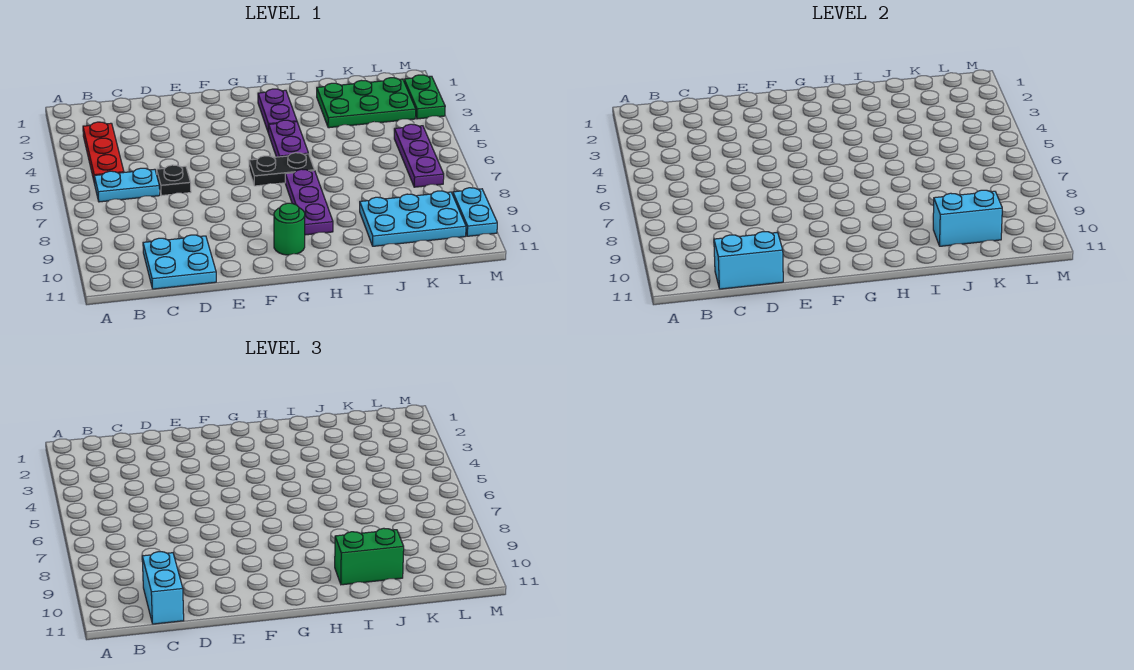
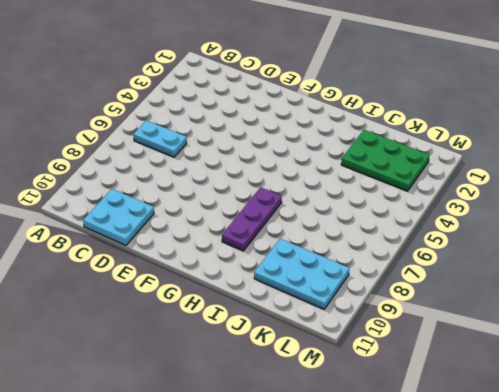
none -> red 1x3 plate [83,122,124,184]
none -> black 1x1 plate [157,165,191,196]
none -> black 1x2 plate [249,153,314,186]

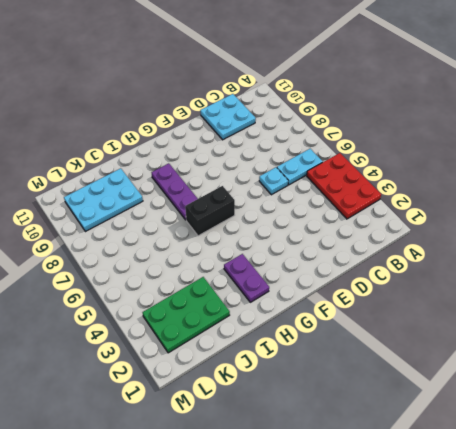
red 2x3 plate [307,153,381,219] -> red 1x3 plate [83,122,124,184]
cyan 1x1 plate [259,167,288,195] -> black 1x1 plate [157,165,191,196]
black 1x2 brick [185,186,235,236] -> black 1x2 plate [249,153,314,186]
none -> green 1x1 round brick [274,203,305,255]
none -> purple 1x2 plate [269,120,308,157]
none -> purple 1x3 plate [394,124,444,187]

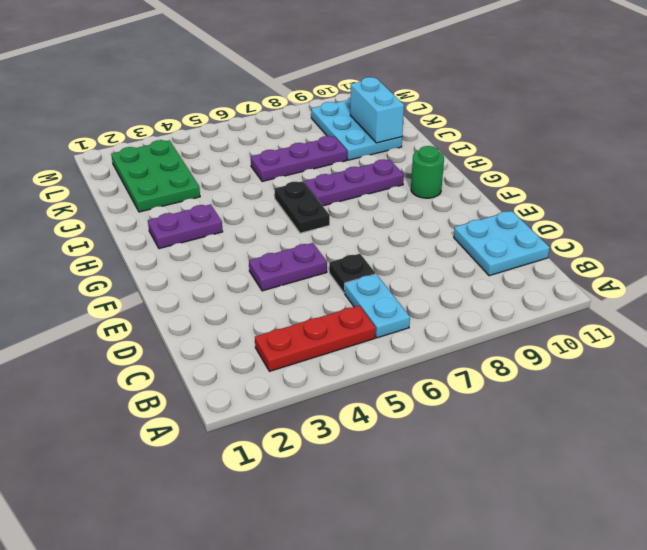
purple 1x2 plate [249,243,327,291] -> purple 1x2 plate moved to [269,120,308,157]
purple 1x3 plate [251,136,347,182] -> purple 1x3 plate moved to [394,124,444,187]
none -> green 1x2 plate [404,75,445,119]
none -> cyan 1x2 plate [453,188,497,236]
none -> cyan 1x2 brick [714,232,783,289]

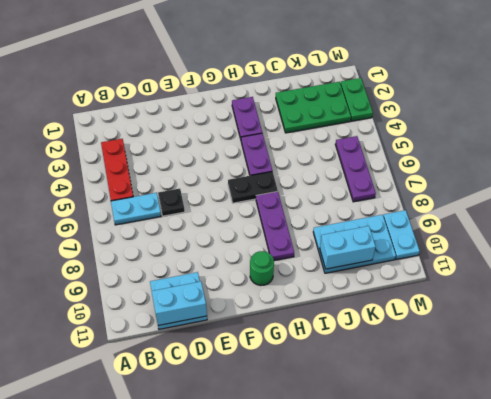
none -> cyan 1x2 brick [142,552,184,624]
none -> green 1x2 brick [335,528,404,585]

